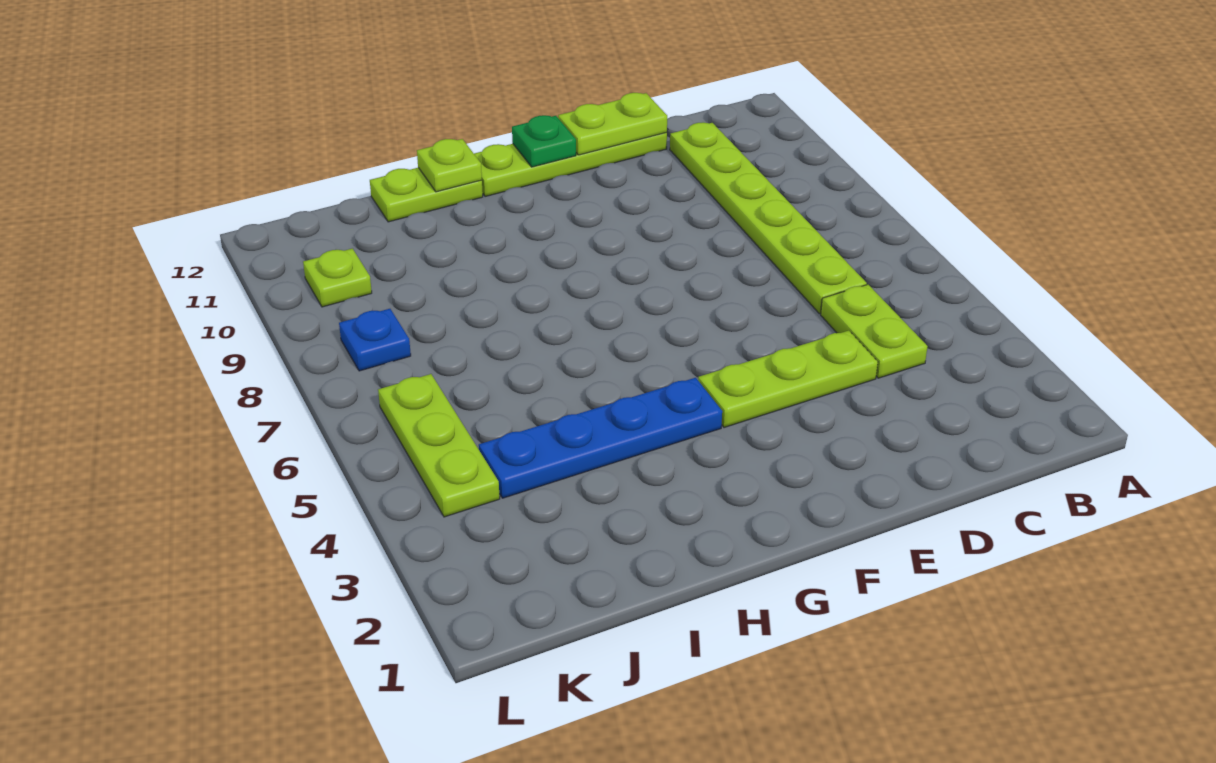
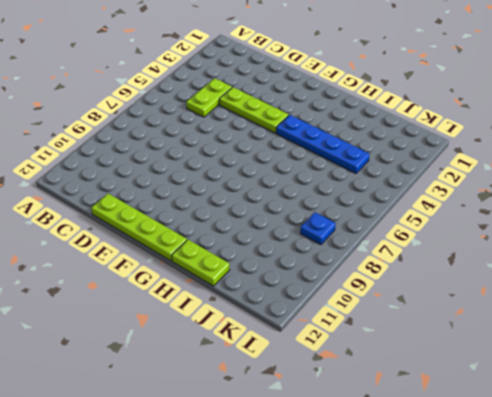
none -> lime 1x6 plate [670,122,867,314]
none -> lime 1x3 plate [378,374,500,517]
none -> lime 1x1 plate [303,248,372,307]

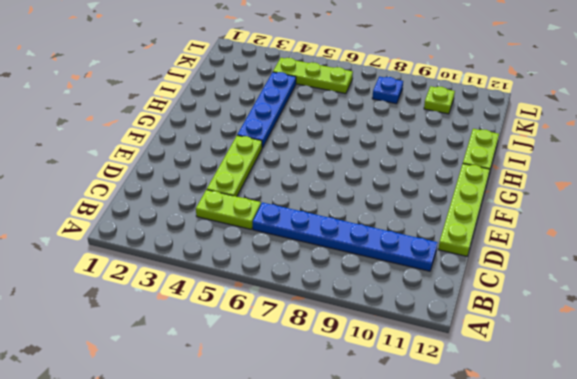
blue 1x6 plate [253,202,438,271] -> lime 1x6 plate [670,122,867,314]
none -> lime 1x2 plate [558,93,667,155]
none -> green 1x1 plate [512,115,576,167]
none -> lime 1x1 plate [417,139,482,192]

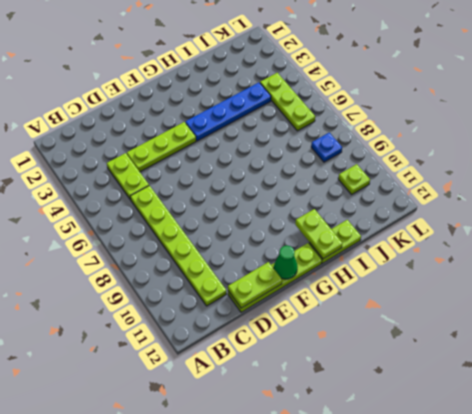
green 1x1 cone [274,245,298,279] -> green 1x1 plate [512,115,576,167]
lime 1x2 plate [295,209,343,259] -> lime 1x1 plate [417,139,482,192]

